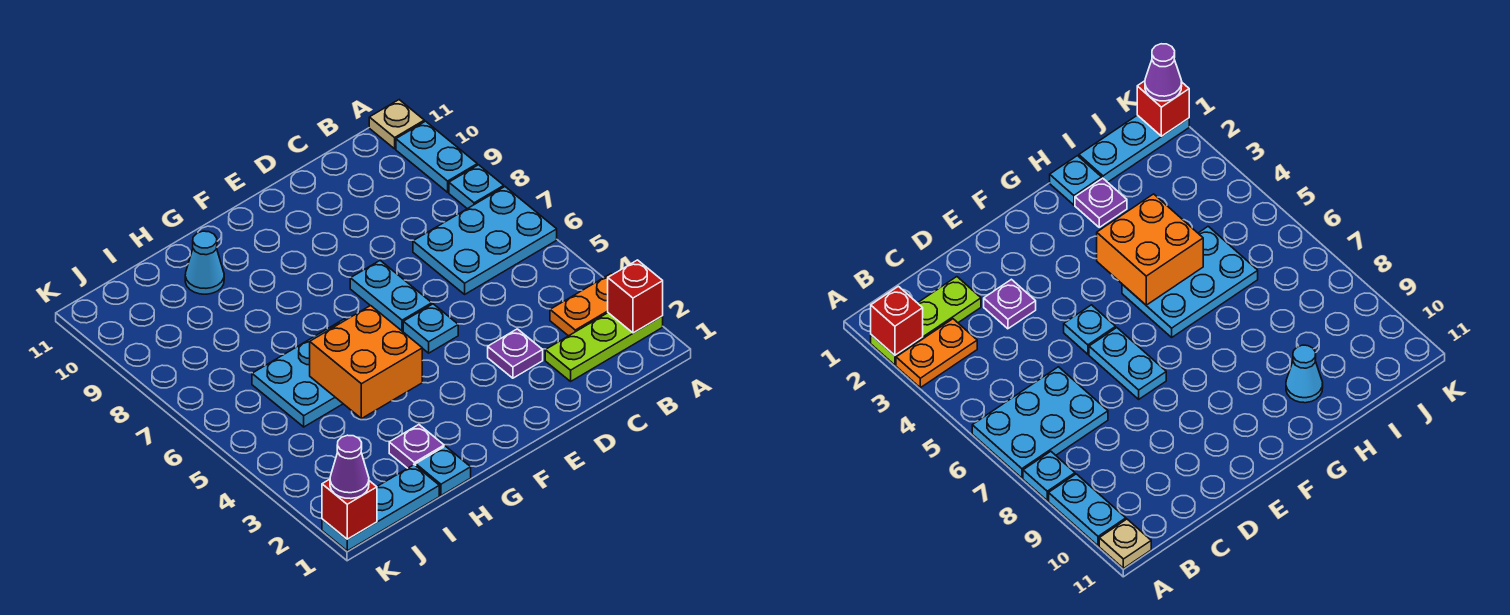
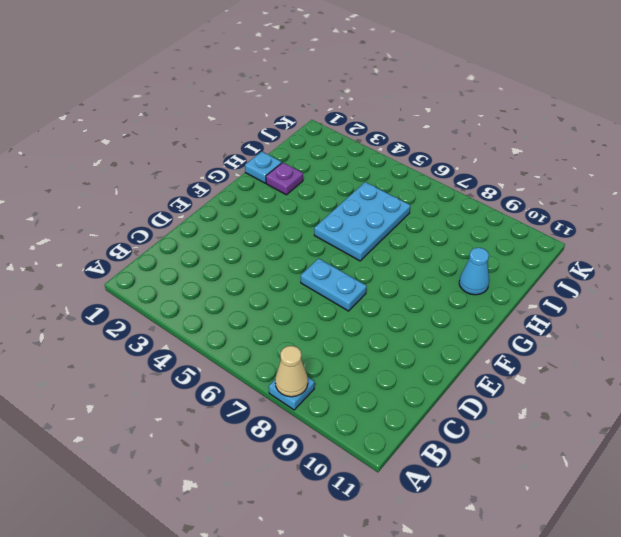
tan 1x1 cone [275,346,308,397] -> none
none -> lime 1x3 plate [545,313,663,381]
none -> orange 1x2 plate [550,274,612,336]
none -> cyan 2x3 plate [413,187,557,294]

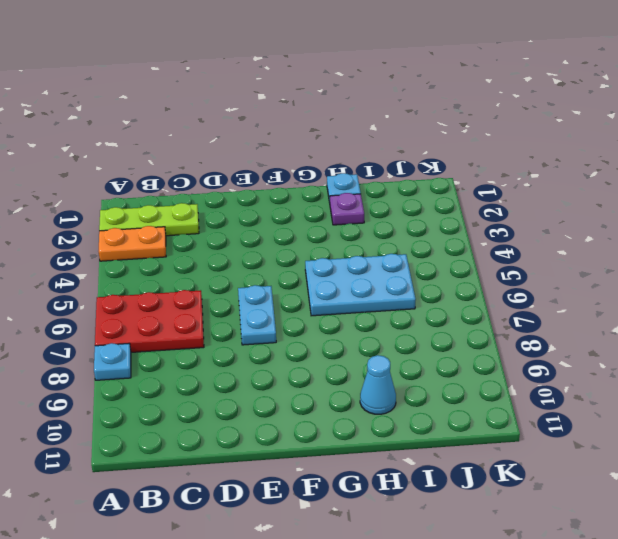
red 2x3 plate [95,290,204,352] -> cyan 2x3 plate [413,187,557,294]
none -> cyan 1x2 plate [396,121,477,192]
none -> tan 1x1 plate [369,100,424,149]
none -> purple 1x1 plate [488,329,543,378]

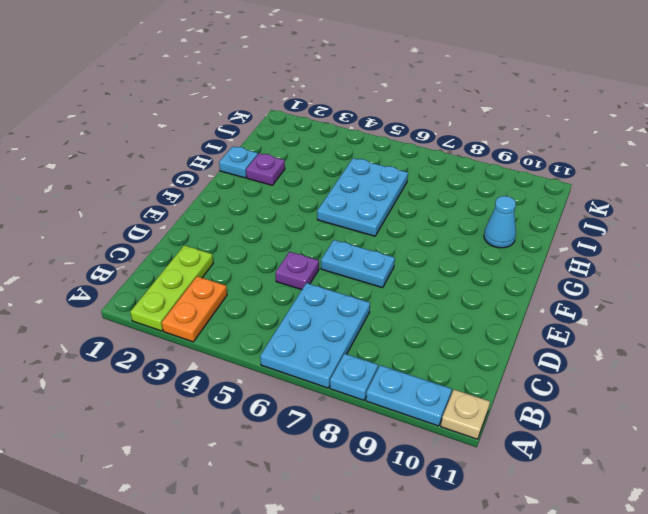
purple 1x1 plate [275,252,319,290] -> purple 1x1 plate moved to [488,329,543,378]
none -> cyan 1x1 plate [403,304,458,353]
none -> cyan 1x3 plate [322,465,439,551]
none -> red 1x1 brick [608,260,663,333]

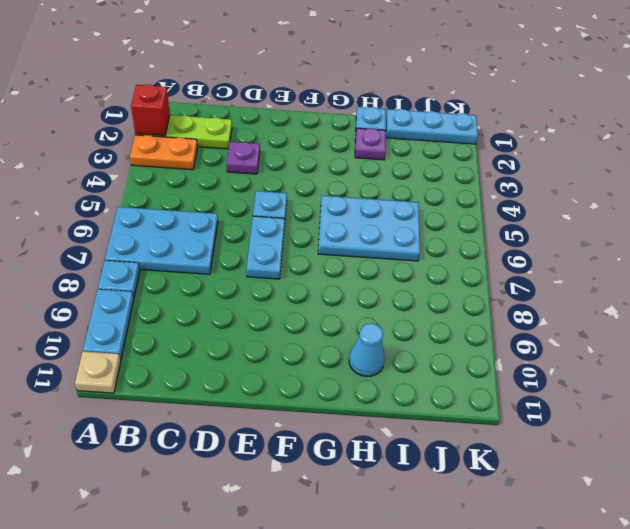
none -> orange 2x2 brick [310,306,422,419]
none -> red 1x1 brick [322,479,377,539]
none -> purple 1x1 cone [330,435,369,499]

